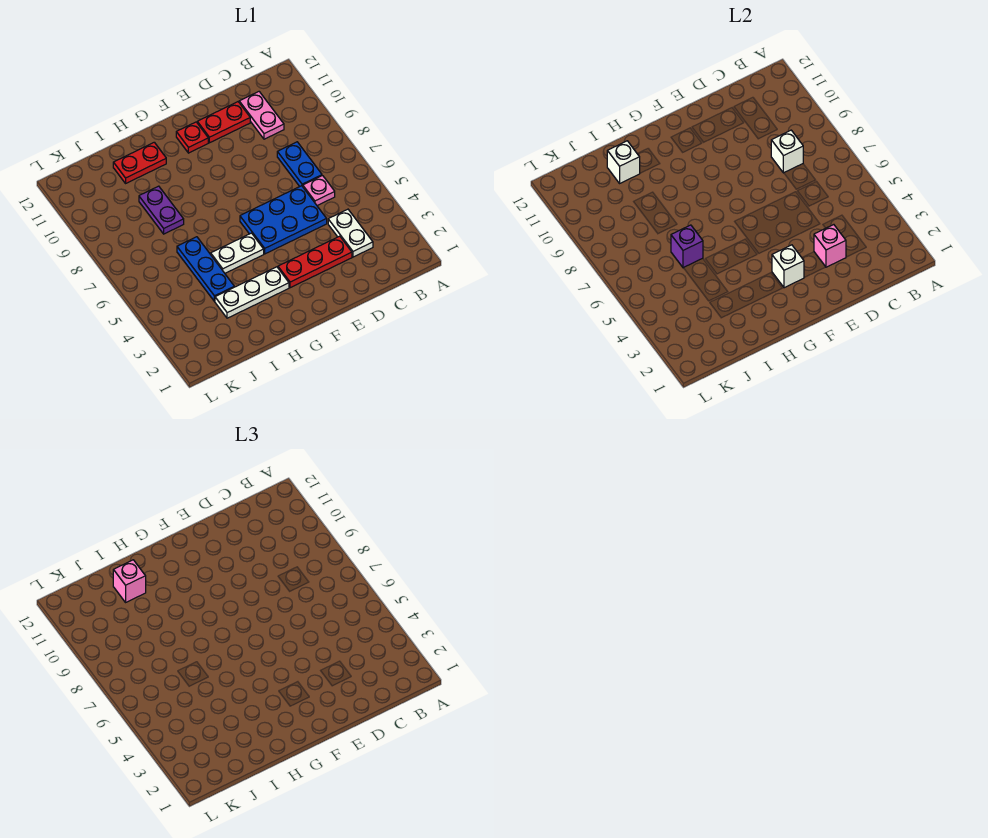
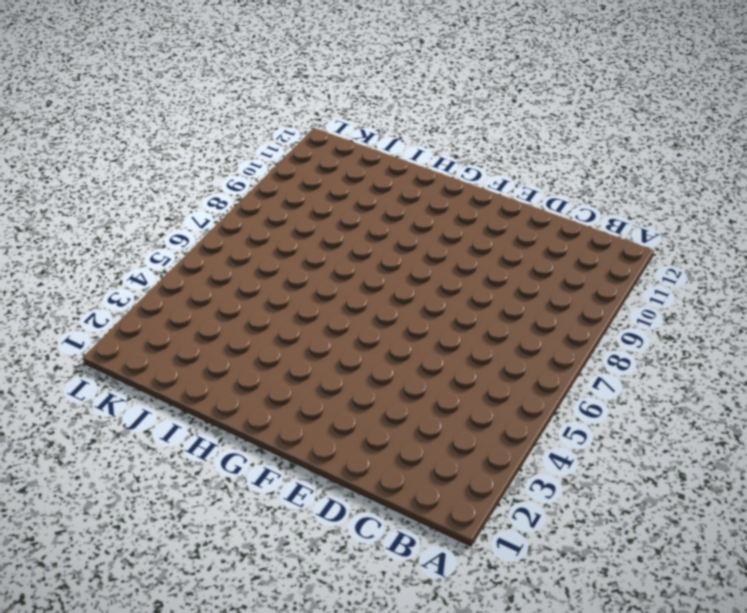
none -> white 1x2 plate [328,209,373,257]
none -> pink 1x1 plate [303,176,335,206]
none -> blue 1x2 plate [277,142,322,186]

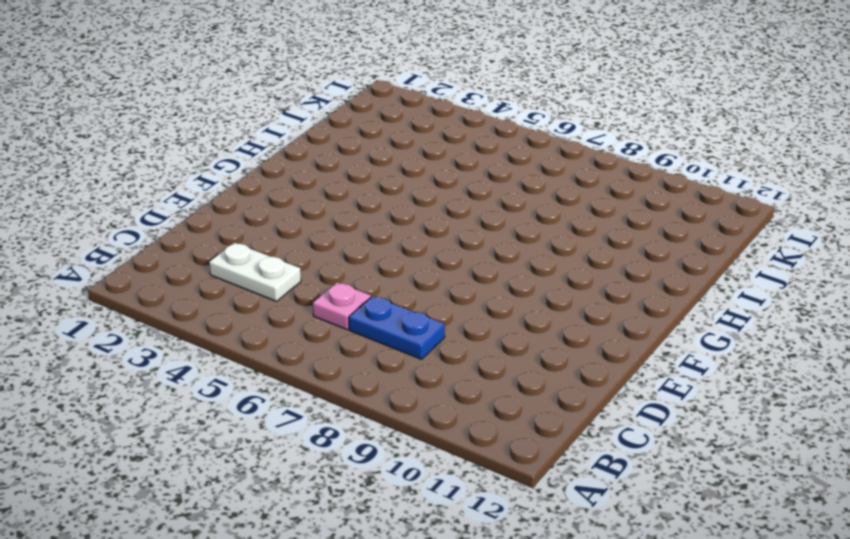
none -> pink 1x2 plate [239,92,284,139]
none -> red 1x3 plate [278,236,352,288]
none -> blue 2x3 plate [240,186,327,254]

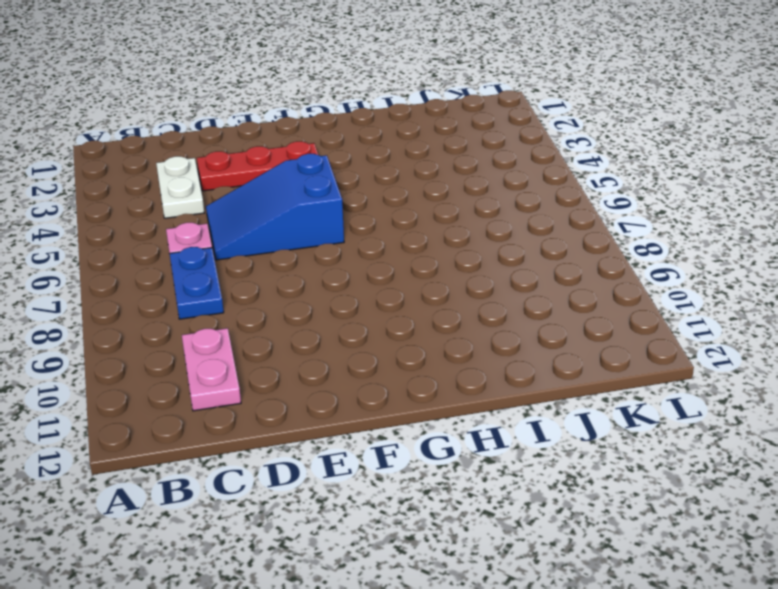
blue 2x3 slope [206,154,344,260] -> blue 2x3 plate [240,186,327,254]
none -> red 1x2 plate [197,102,250,143]
none -> red 1x1 plate [176,122,208,153]
none -> white 1x3 plate [215,267,289,318]

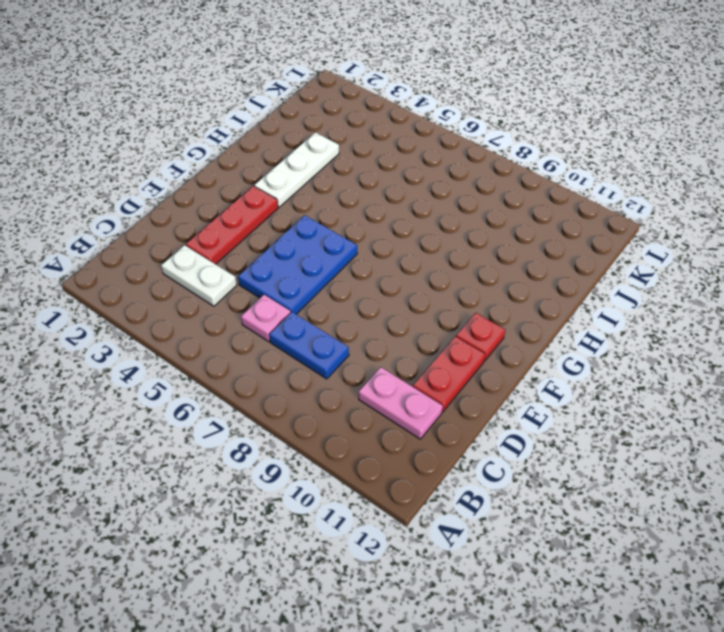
none -> white 1x2 plate [211,233,264,273]
none -> red 1x2 plate [113,142,166,183]
none -> blue 1x3 plate [177,237,234,301]

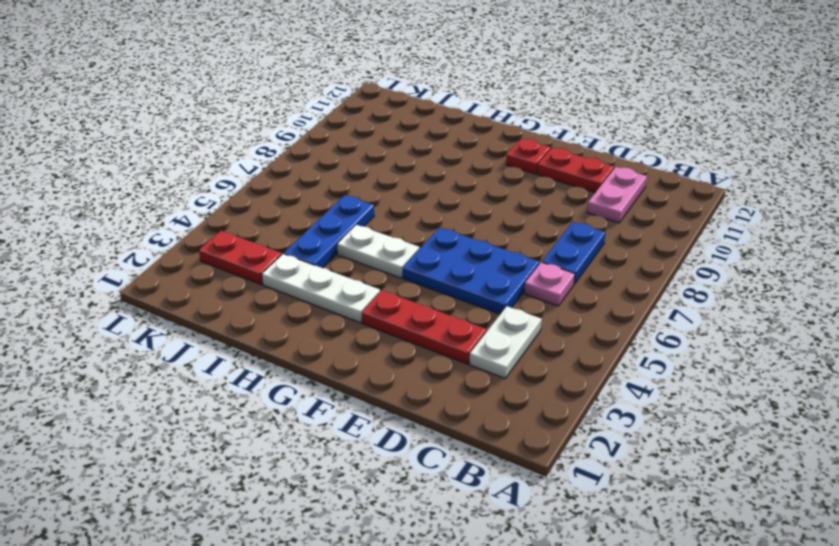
red 1x2 plate [199,231,282,284] -> red 1x2 plate moved to [113,142,166,183]
none -> purple 1x2 plate [139,186,184,234]
none -> white 1x1 brick [771,130,803,173]
none -> pink 1x1 brick [814,225,846,267]

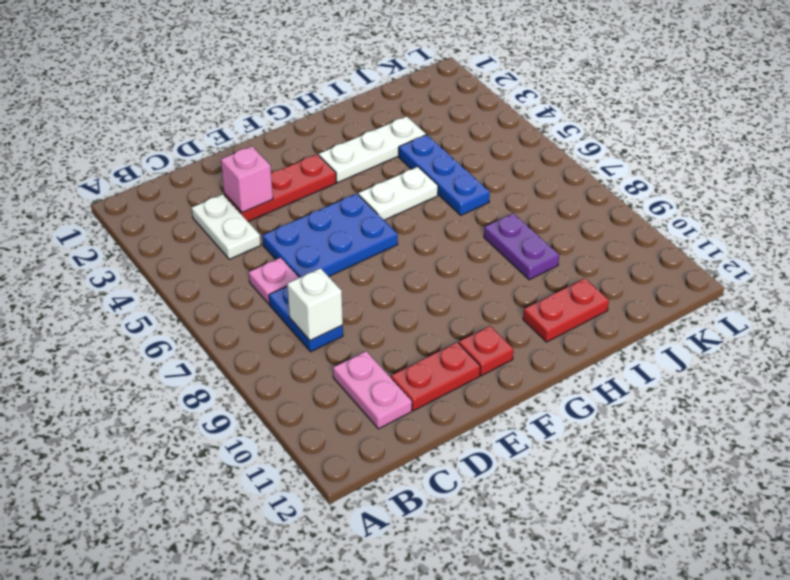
none -> white 1x1 brick [772,245,804,288]
none -> purple 1x1 brick [671,225,703,268]
none -> white 1x1 brick [607,141,640,183]

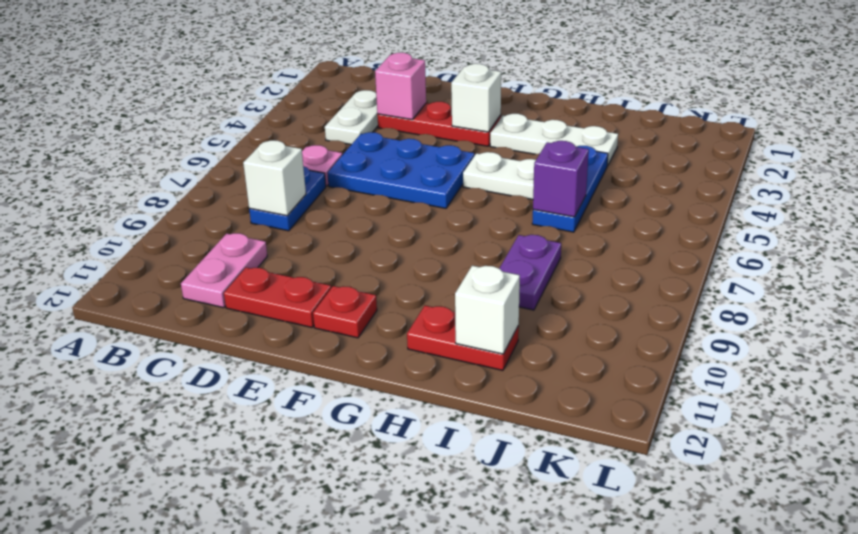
none -> pink 1x1 brick [113,560,146,602]

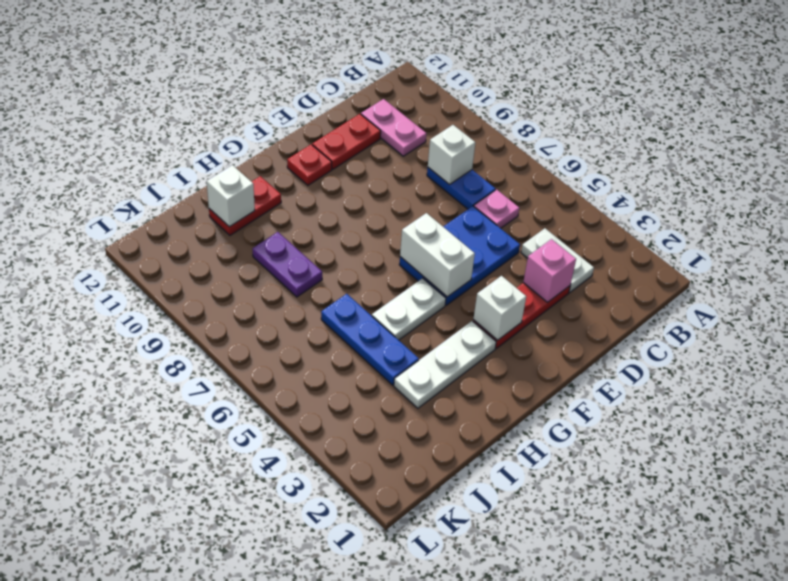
white 1x2 brick [400,213,475,297] -> none
none -> purple 1x1 brick [671,225,703,268]
none -> pink 1x1 brick [113,560,146,602]

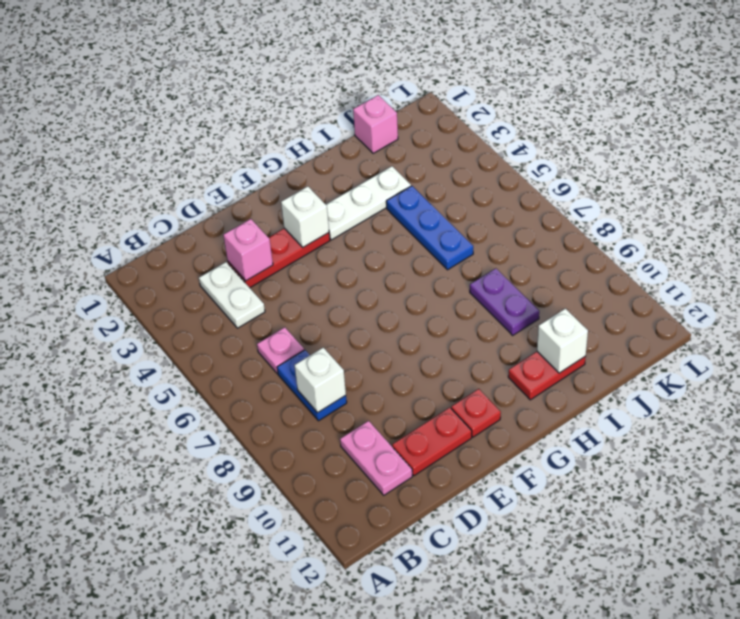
pink 1x1 brick [353,95,398,153] -> pink 1x1 brick moved to [113,560,146,602]
none -> blue 2x3 plate [240,186,327,254]
none -> white 1x2 plate [211,233,264,273]
none -> purple 1x1 brick [671,225,703,268]

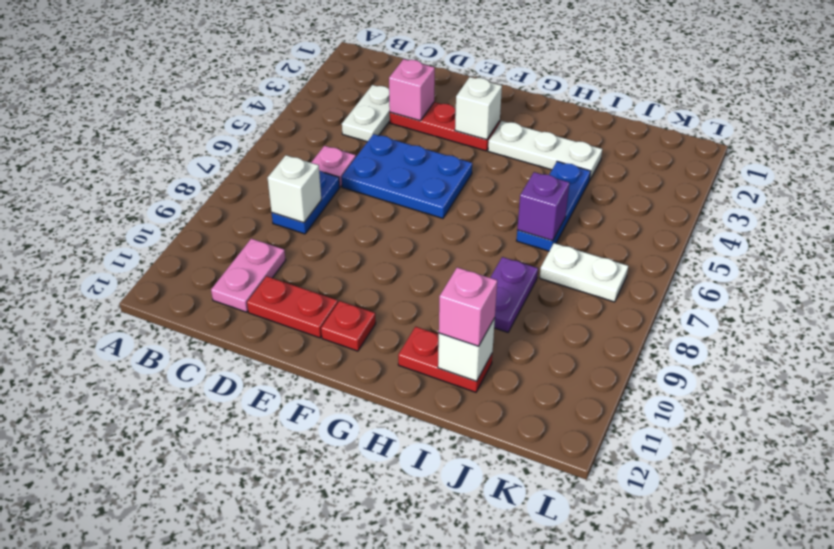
white 1x2 plate [540,243,628,302] -> white 1x2 plate moved to [211,233,264,273]

